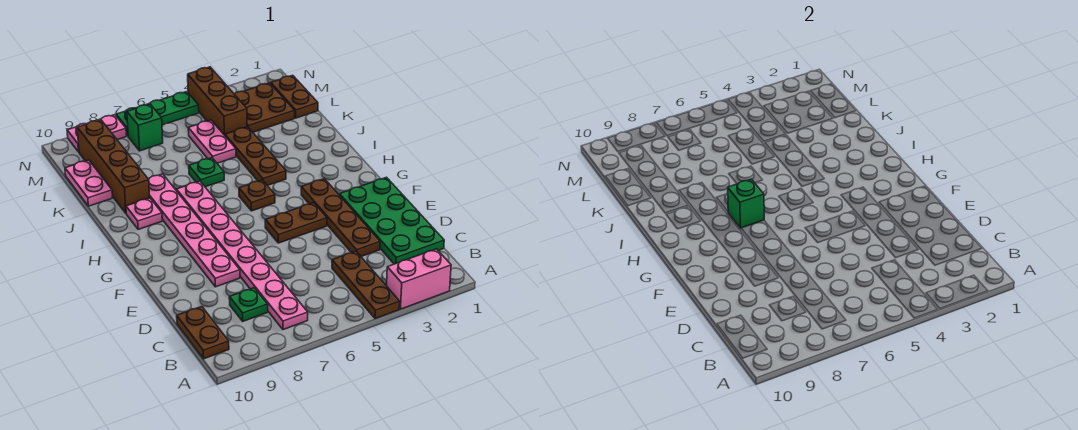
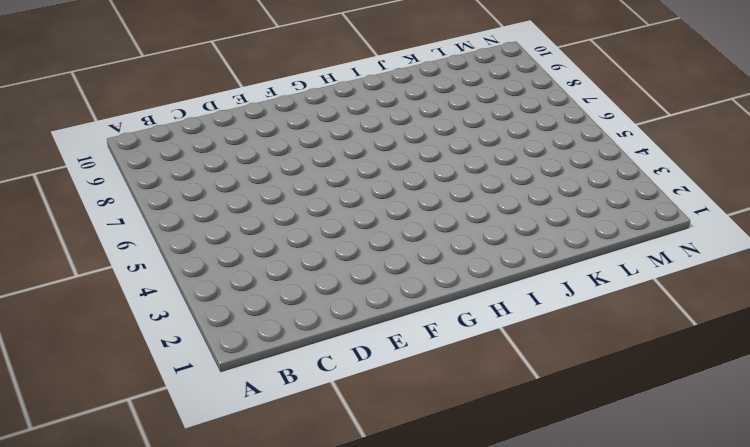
none -> pink 1x2 brick [387,249,451,309]
none -> brown 1x3 plate [332,251,400,319]
none -> pink 1x8 plate [176,181,308,330]

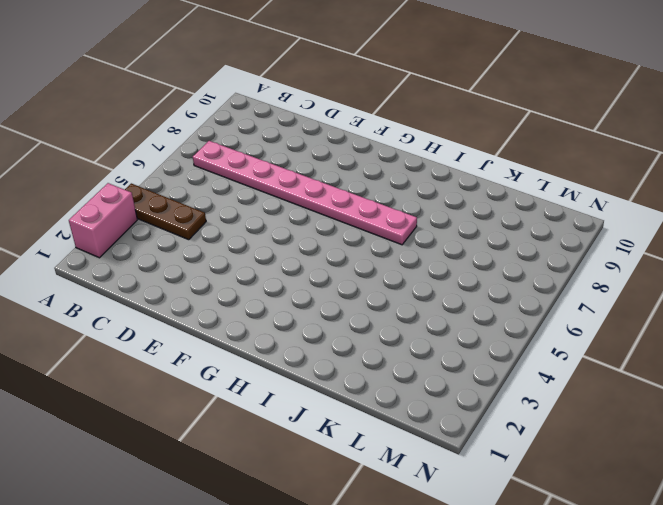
none -> brown 1x2 plate [177,306,229,359]
none -> green 2x4 plate [339,177,444,264]
none -> green 1x1 plate [229,288,268,321]

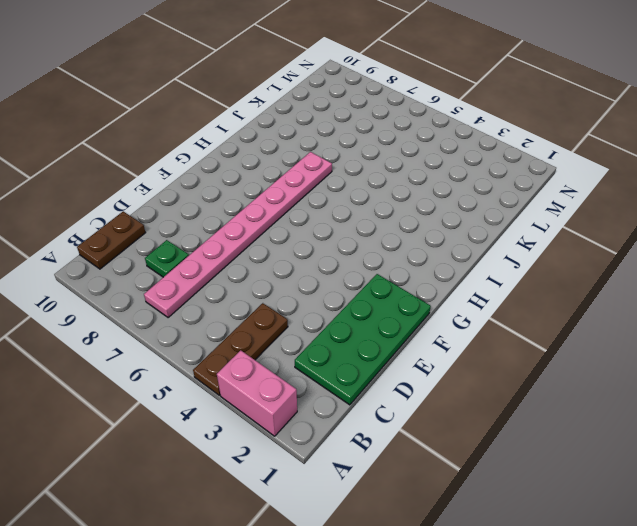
none -> brown 1x4 plate [301,179,380,256]
none -> pink 1x6 plate [149,174,240,287]
none -> brown 1x2 plate [265,203,327,243]

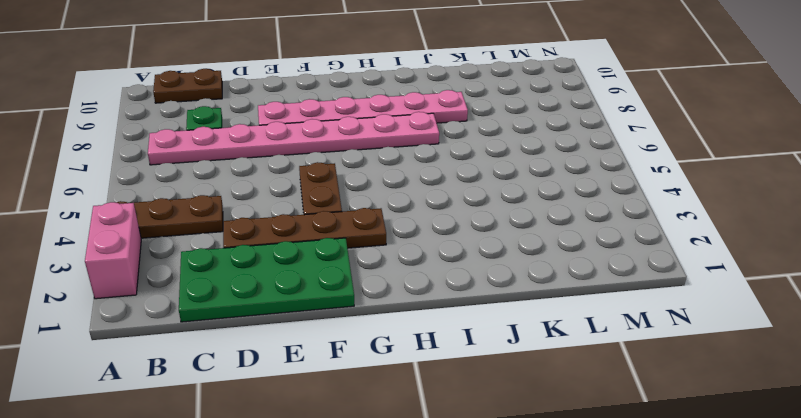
none -> brown 1x1 plate [239,180,275,211]
none -> brown 1x3 plate [225,127,286,185]
none -> pink 1x1 plate [126,198,162,229]

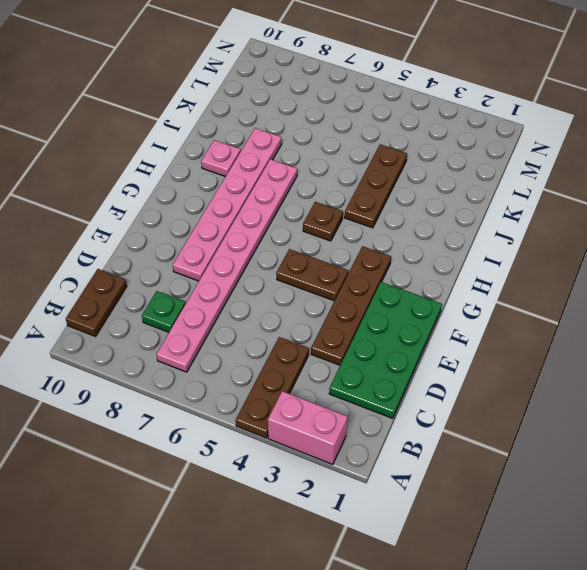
none -> green 1x1 plate [189,158,224,187]
none -> brown 1x4 brick [77,120,150,213]
none -> pink 1x2 plate [188,120,236,163]

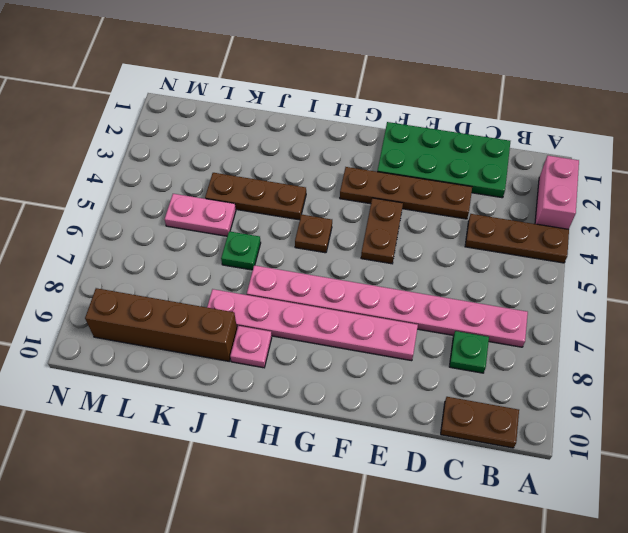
none -> pink 1x2 plate [65,160,112,206]
none -> brown 1x2 plate [270,75,318,118]
none -> brown 2x2 plate [234,83,295,132]

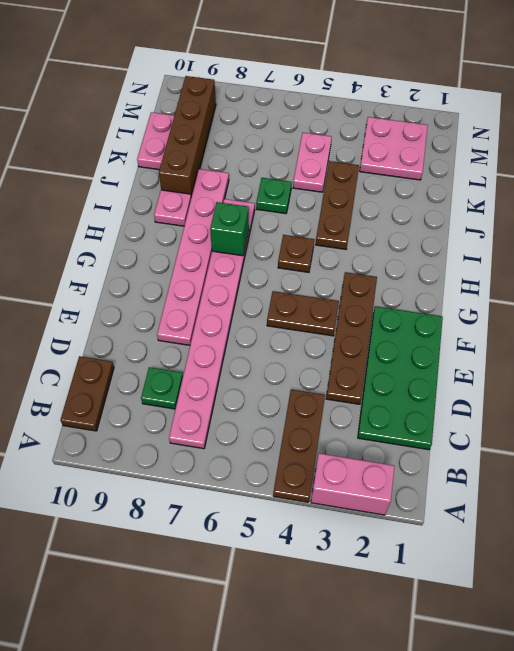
pink 2x2 plate [360,117,428,180] -> brown 2x2 plate [234,83,295,132]
none -> brown 1x2 plate [270,75,318,118]
none -> brown 1x3 brick [188,67,247,135]
none -> green 1x1 brick [127,104,163,151]

